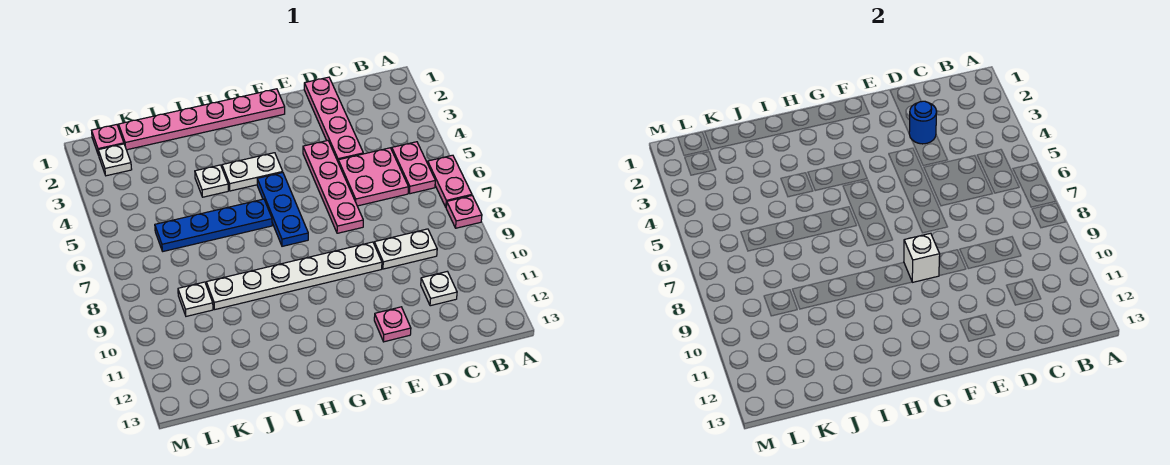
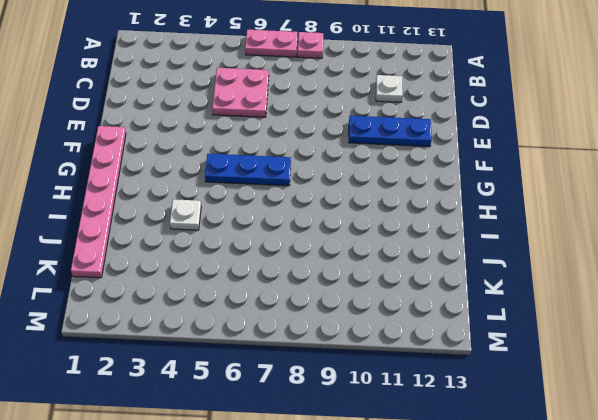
blue 1x3 plate [349,116,432,147] -> pink 1x1 plate [374,307,411,342]
none -> pink 1x2 plate [392,142,435,194]
none -> white 1x2 plate [374,229,437,269]
none -> pink 1x4 plate [304,77,363,161]

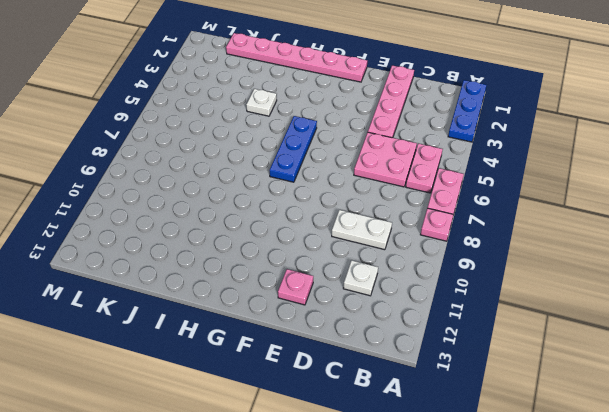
blue 1x3 plate [448,80,486,142] -> none
none -> pink 1x4 plate [303,141,363,233]
none -> white 1x6 plate [206,242,382,309]
none -> white 1x2 plate [222,153,283,191]

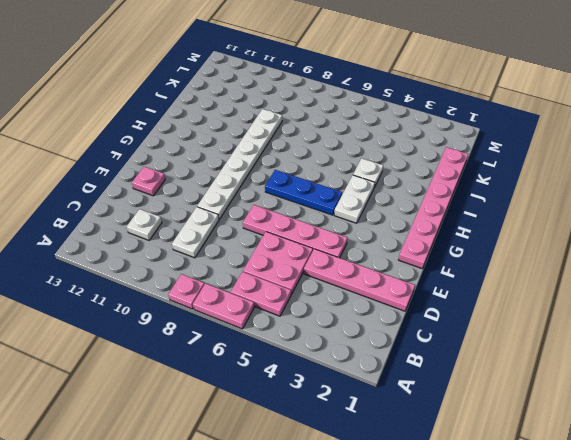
none -> blue 1x4 plate [155,199,272,251]
none -> white 1x1 plate [178,282,213,316]
none -> pink 1x1 plate [91,125,124,154]

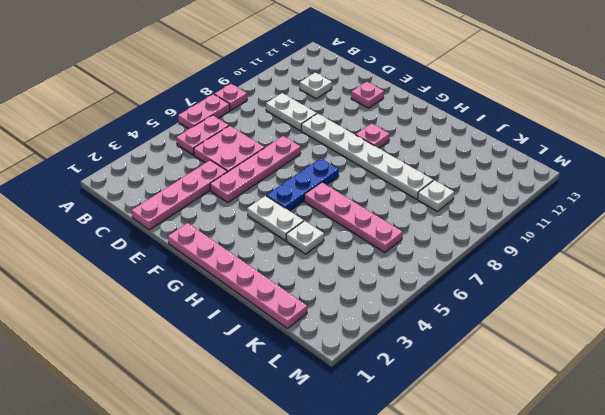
pink 1x1 plate [356,123,390,148] -> pink 1x1 plate moved to [91,125,124,154]
pink 1x4 plate [304,182,403,253] -> blue 1x4 plate [155,199,272,251]
none -> white 1x1 plate [98,144,132,176]
none -> blue 1x1 round brick [909,101,937,144]
none -> white 1x1 brick [904,233,940,282]

